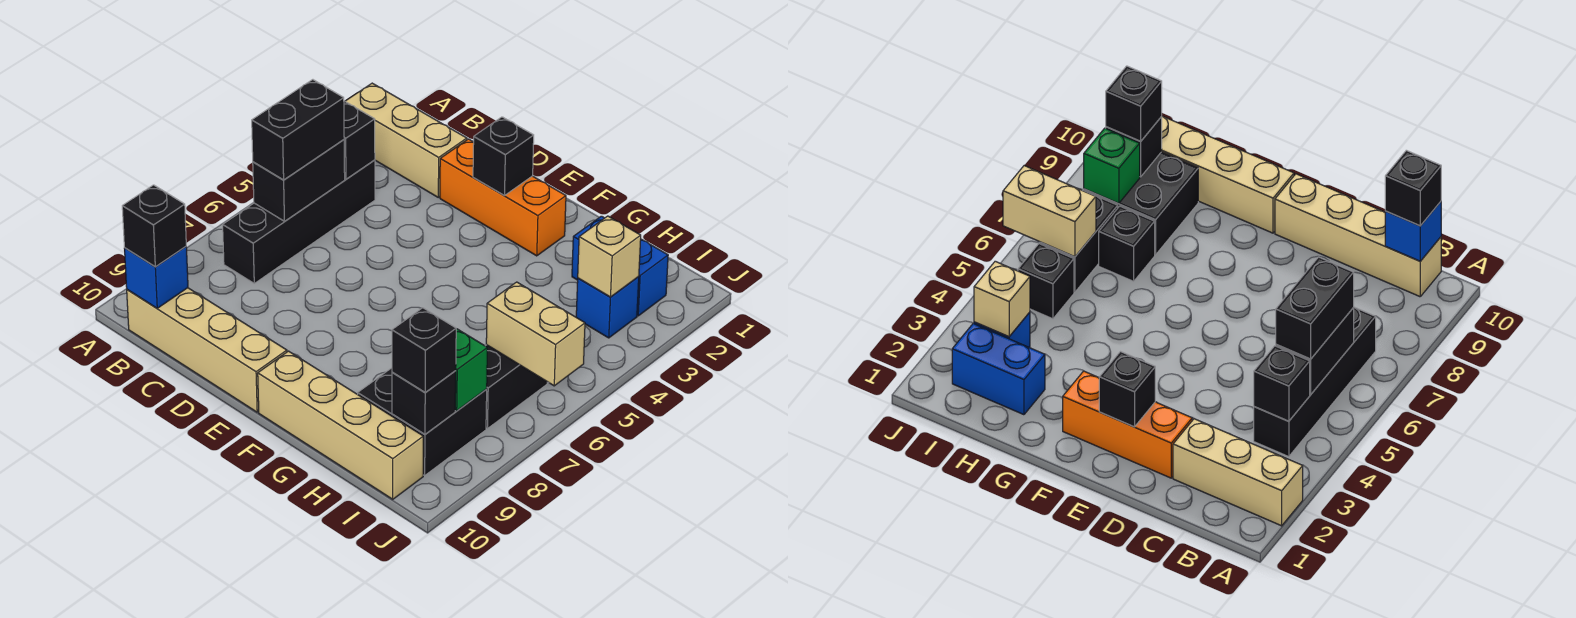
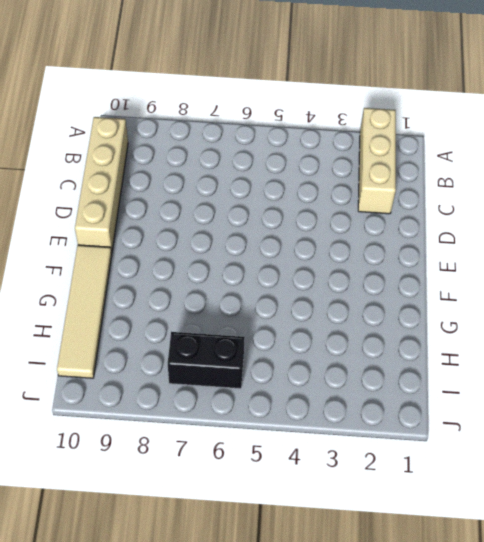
tan 1x4 tile [57,245,112,378] -> tan 1x4 brick [258,351,423,499]
none -> black 1x4 brick [223,160,375,283]
none -> orange 1x3 brick [440,139,566,256]
none -> blue 1x2 brick [572,216,668,316]

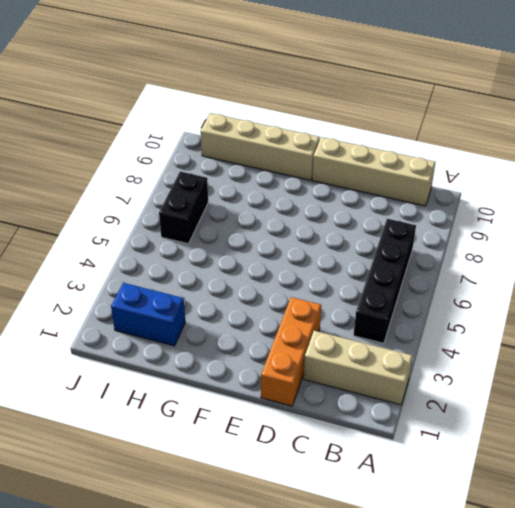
orange 1x3 brick [261,297,321,406] -> orange 1x3 brick turned to [440,139,566,256]
none -> black 1x1 brick [1099,206,1155,281]
none -> black 2x2 brick [358,368,487,475]
none -> blue 1x1 brick [576,276,639,338]

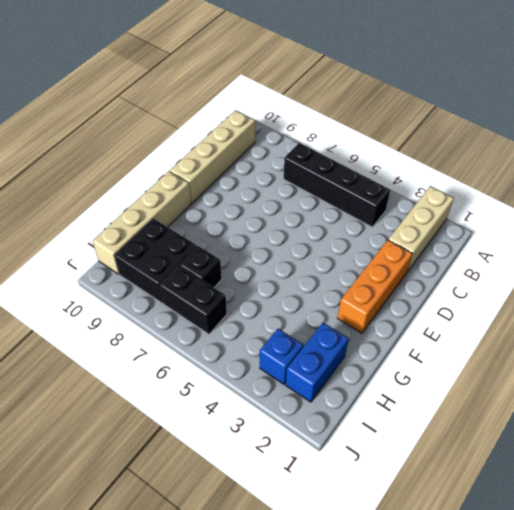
none -> black 1x1 brick [1018,244,1074,319]
none -> black 1x1 brick [344,101,375,179]
none -> black 1x2 brick [253,140,345,221]

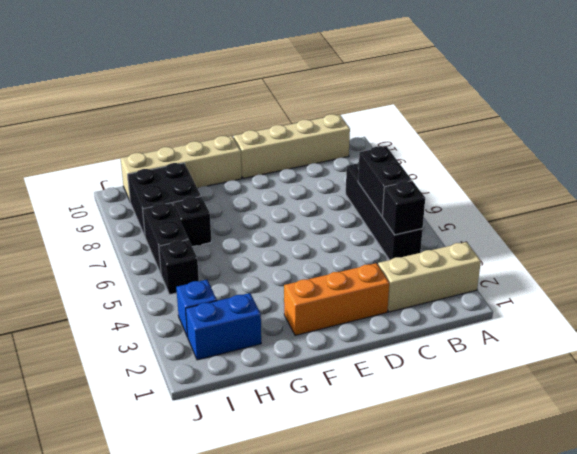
none -> blue 1x1 brick [124,247,188,308]
none -> black 1x1 brick [473,117,534,196]
none -> tan 1x1 brick [578,216,641,297]

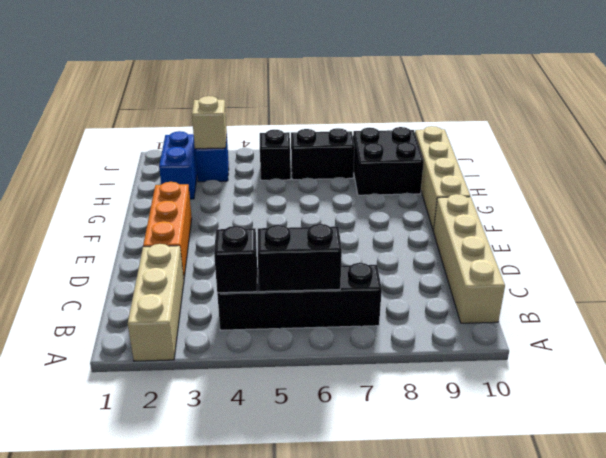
none -> black 1x1 brick [1099,206,1155,281]
none -> blue 1x1 brick [124,247,188,308]
none -> black 1x1 brick [473,117,534,196]

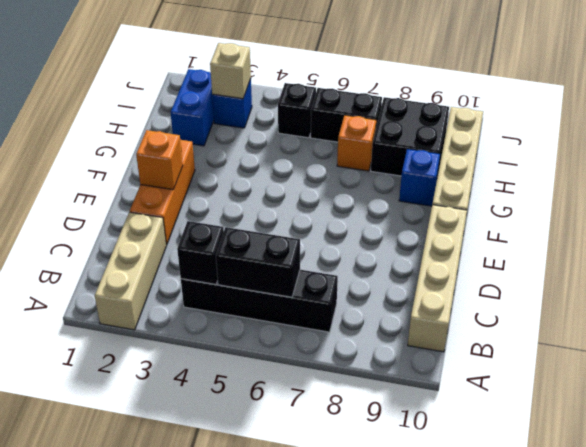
orange 1x1 brick [136,130,183,190] -> black 1x1 brick [473,117,534,196]
blue 1x1 brick [399,149,440,206] -> blue 1x1 brick moved to [124,247,188,308]
orange 1x1 brick [337,115,376,171] -> black 1x1 brick [1099,206,1155,281]
none -> tan 1x2 brick [486,282,585,386]
none -> green 1x1 brick [455,329,487,411]
none -> black 1x1 brick [392,371,456,434]

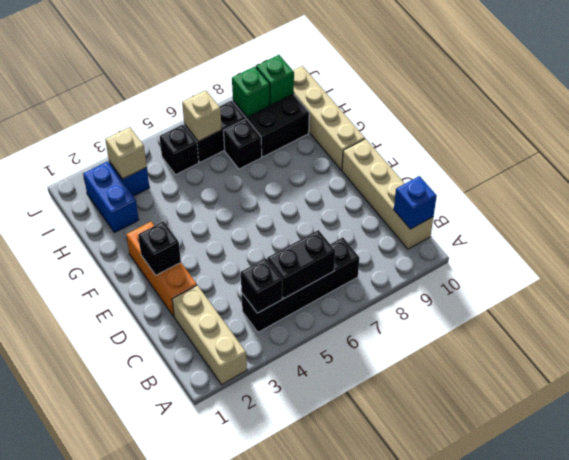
tan 1x1 brick [182,90,222,141] -> tan 1x2 brick [486,282,585,386]
green 1x1 brick [256,55,294,105] -> black 1x1 brick [392,371,456,434]
none -> black 1x2 brick [252,80,344,180]
none -> black 1x1 brick [122,185,186,267]
none -> black 1x1 brick [392,308,456,392]

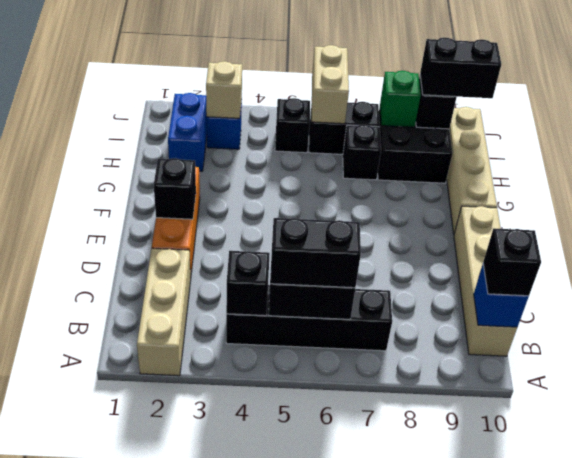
black 1x2 brick [420,38,501,98] -> black 1x1 brick [392,308,456,392]

